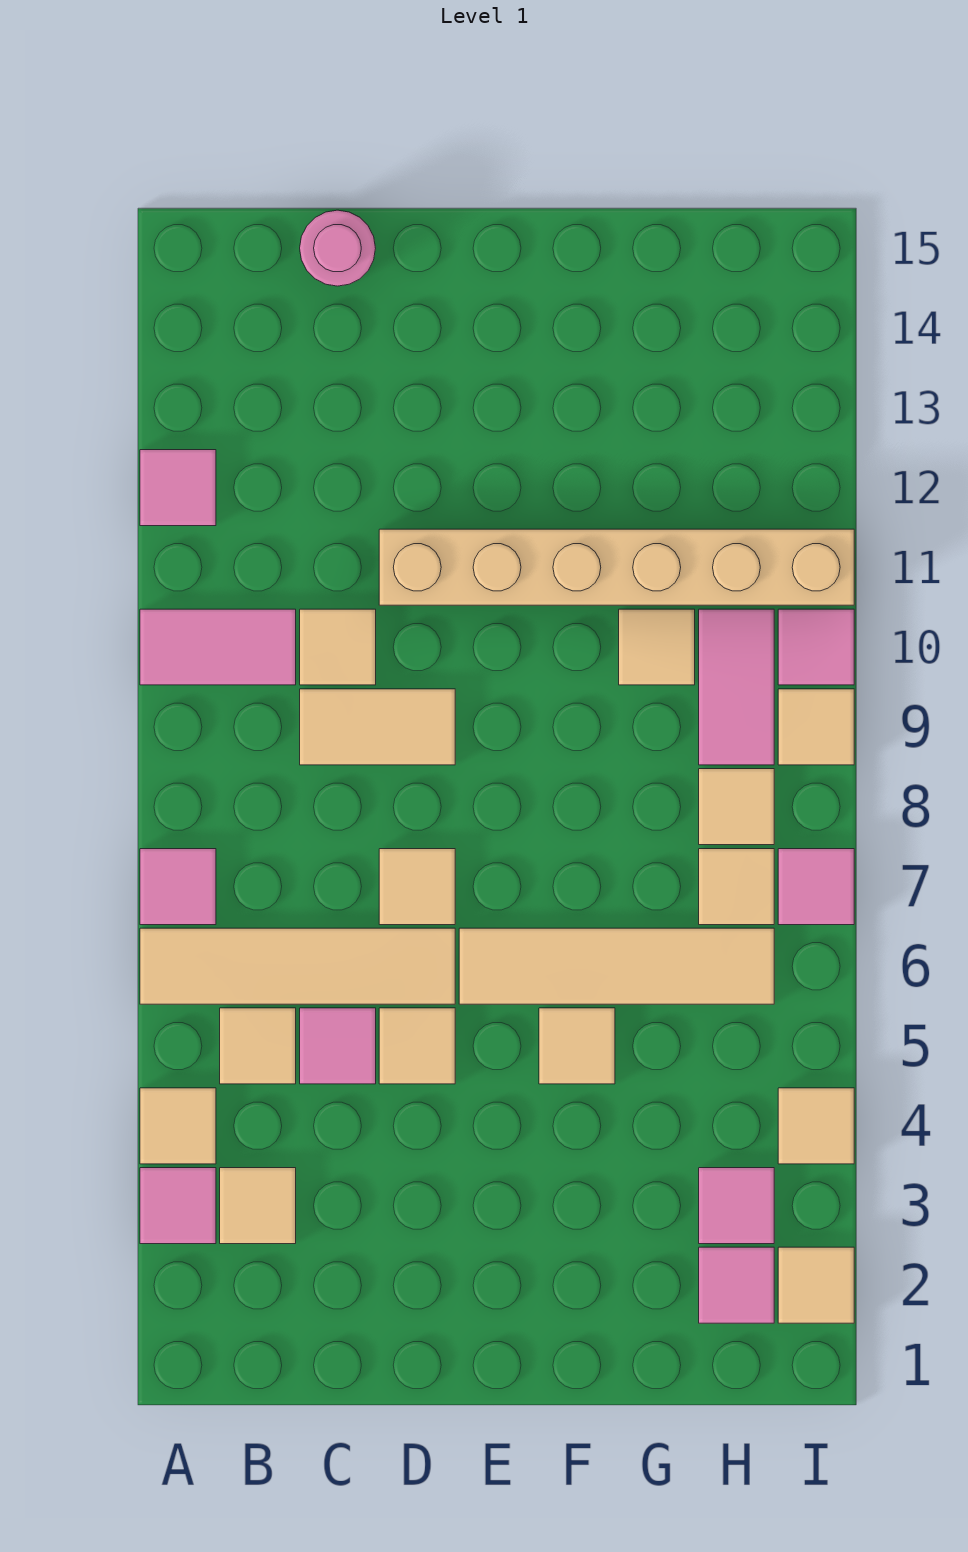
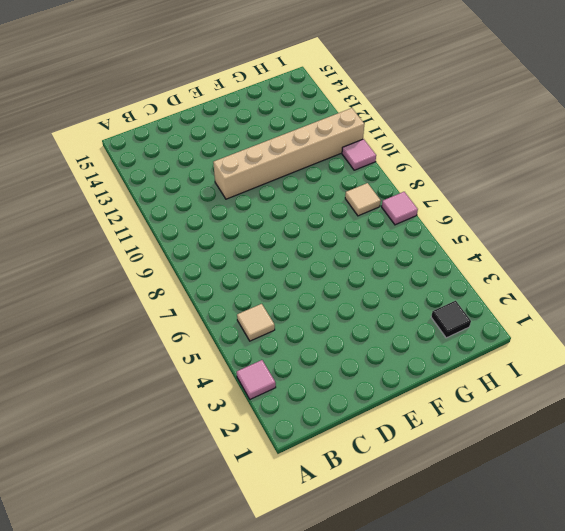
black 1x1 tile [431,301,471,338] -> pink 1x1 tile [699,1247,774,1323]
none -> tan 1x1 tile [140,1088,216,1164]
none -> tan 1x4 tile [140,928,455,1004]
none -> pink 1x1 tile [140,849,216,925]

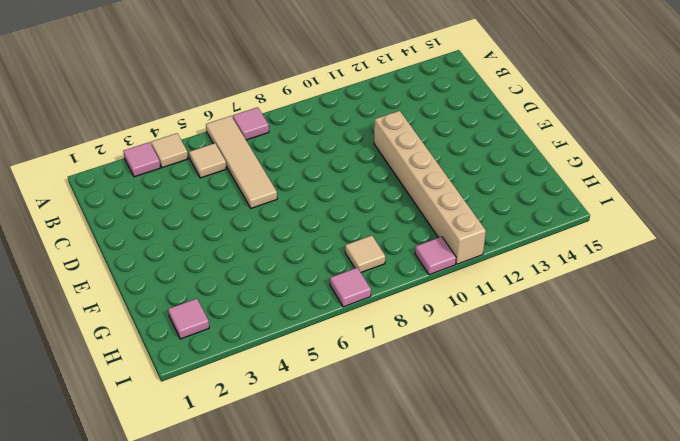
none -> pink 1x2 tile [140,609,296,685]
none -> pink 1x1 tile [140,450,216,526]
none -> tan 1x1 tile [220,1168,296,1244]

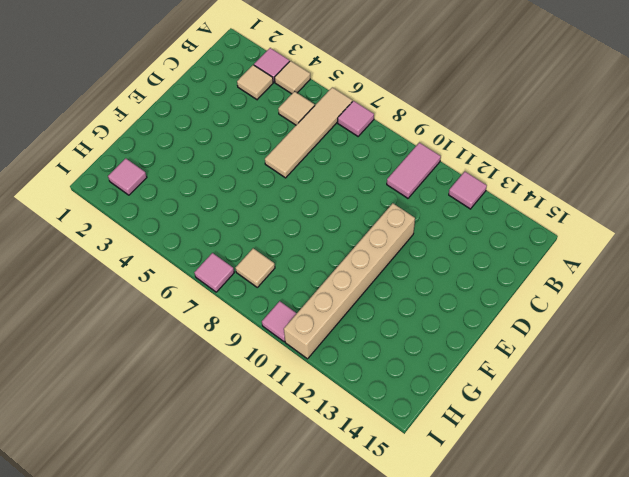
none -> pink 1x1 tile [300,1008,376,1084]
none -> tan 1x2 tile [300,689,455,765]
none -> tan 1x1 tile [300,609,376,685]

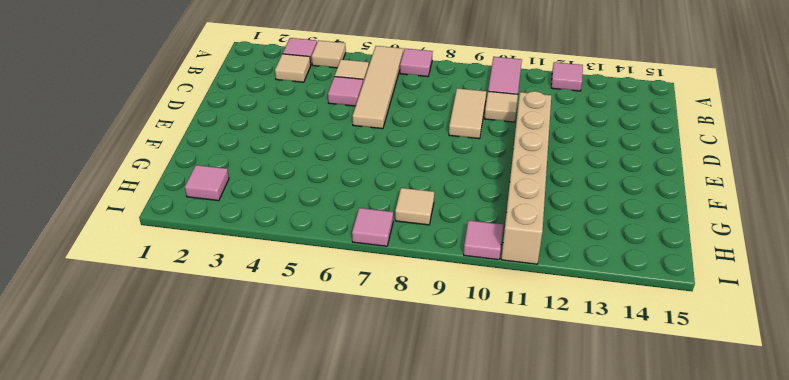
none -> pink 1x1 round brick [300,210,376,286]
none -> tan 1x1 tile [379,1008,455,1084]
none -> tan 1x1 tile [379,849,455,925]

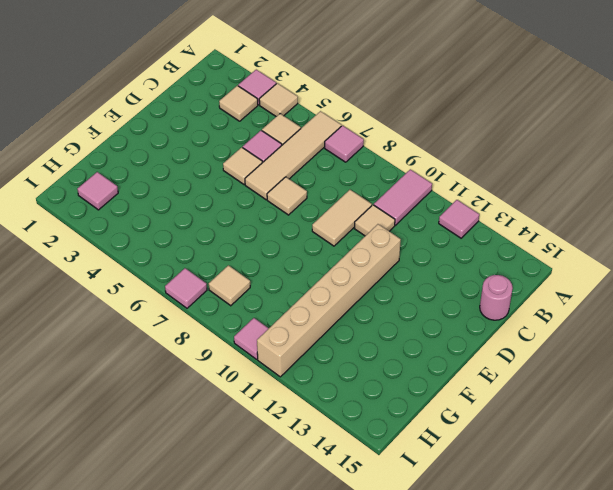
none -> tan 1x4 tile [459,928,774,1004]
none -> tan 1x1 tile [539,1008,615,1084]
none -> tan 1x1 tile [619,609,695,685]

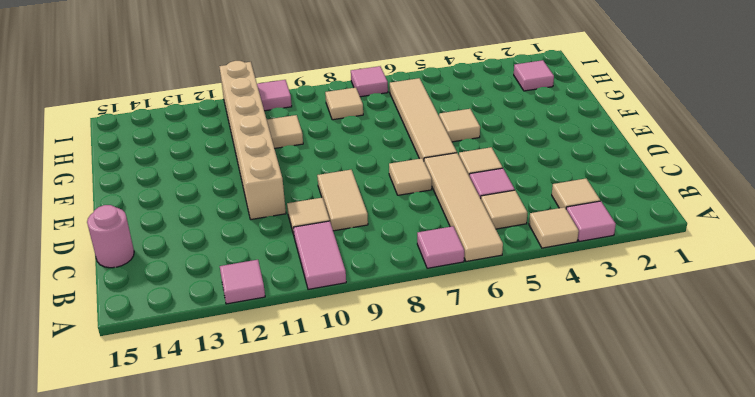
none -> pink 1x1 tile [699,1168,774,1244]
none -> tan 1x1 tile [699,849,774,925]
none -> pink 1x2 tile [699,609,774,765]

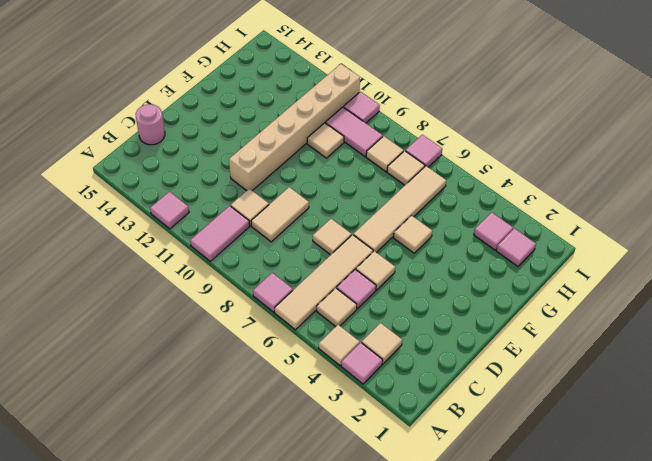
none -> tan 1x1 tile [778,1247,854,1323]
none -> tan 1x1 tile [778,1088,854,1164]
none -> tan 1x1 tile [778,689,854,765]

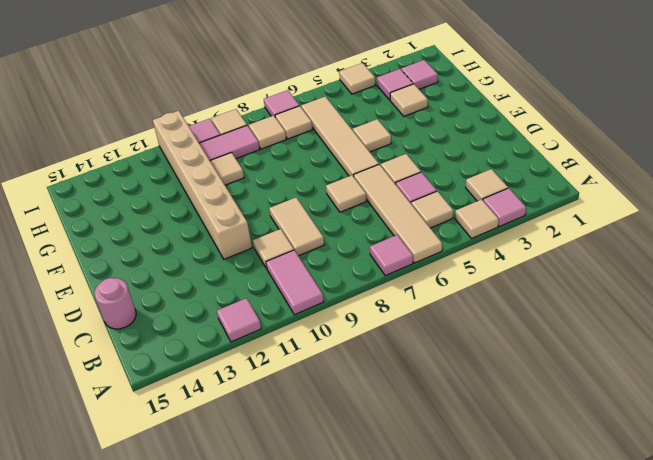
tan 1x1 tile [390,84,428,116] -> tan 1x1 tile moved to [778,1247,854,1323]

